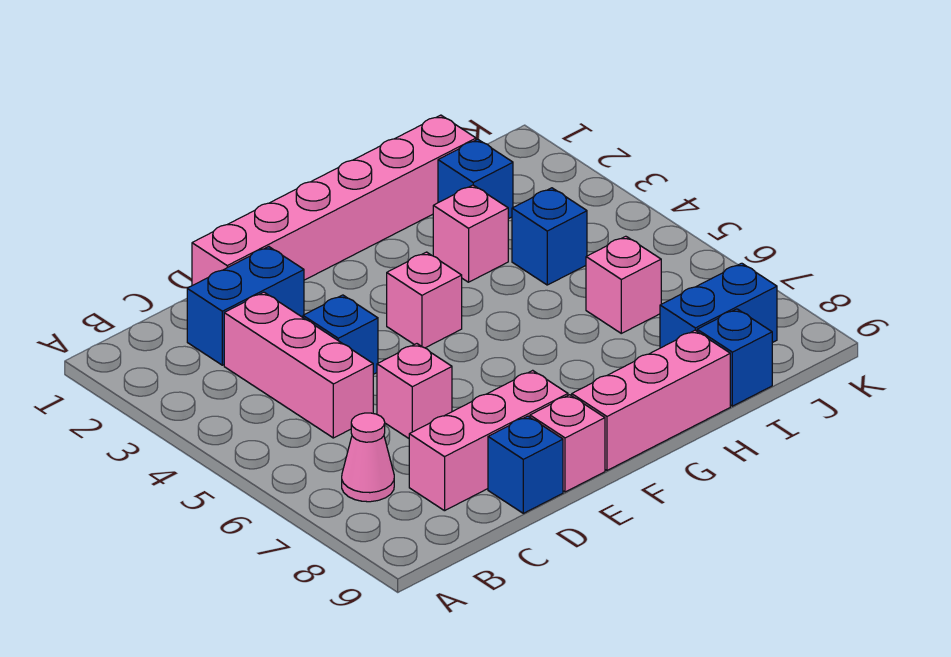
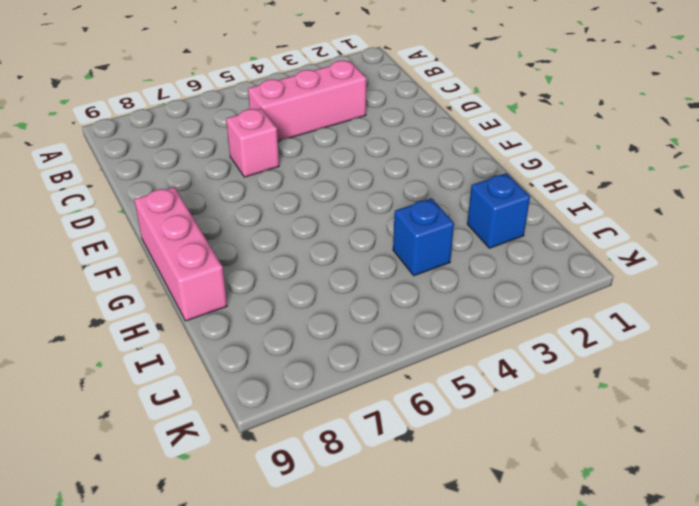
none -> pink 1x1 cone [342,413,394,502]
none -> blue 1x2 brick [187,247,304,365]
none -> pink 1x3 brick [409,370,568,511]

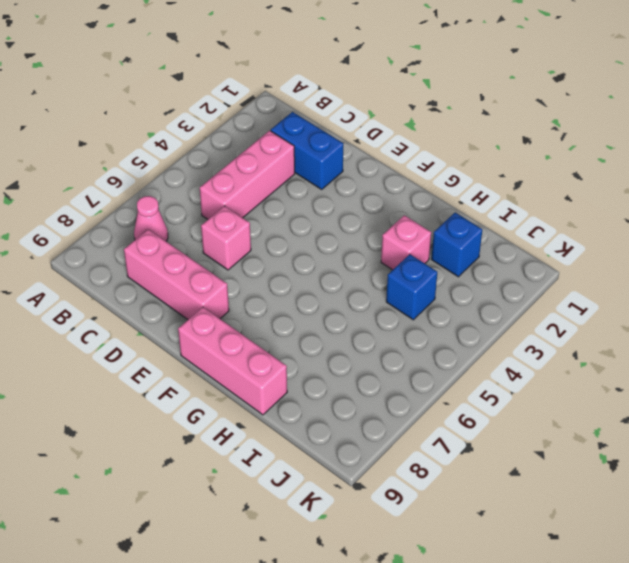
none -> pink 1x6 brick [192,115,476,286]
none -> blue 1x1 brick [303,295,378,374]
none -> blue 1x1 brick [488,416,563,513]

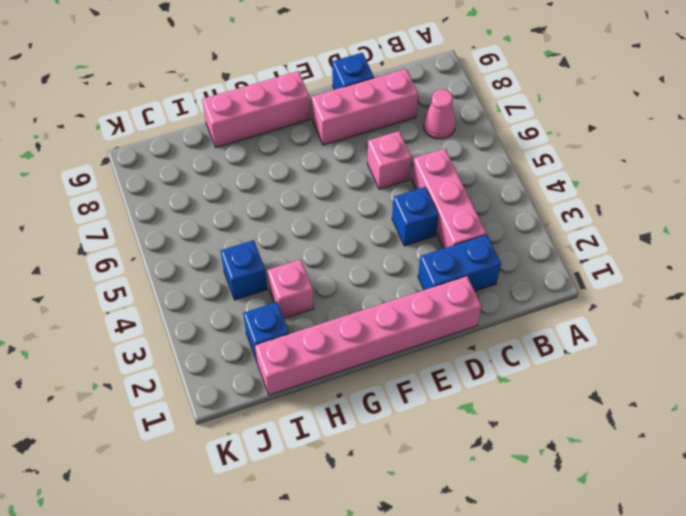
none -> pink 1x1 brick [530,395,605,492]
none -> pink 1x1 brick [387,252,462,348]
none -> pink 1x1 brick [586,236,661,333]

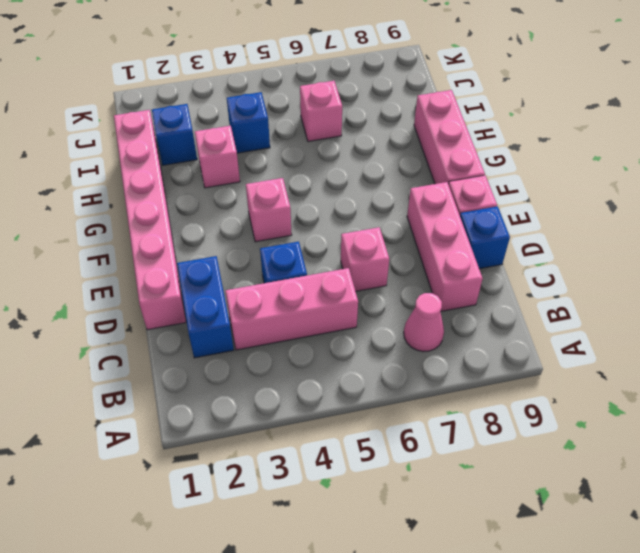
none -> blue 1x2 brick [660,263,777,348]
none -> blue 1x1 brick [697,309,772,406]

